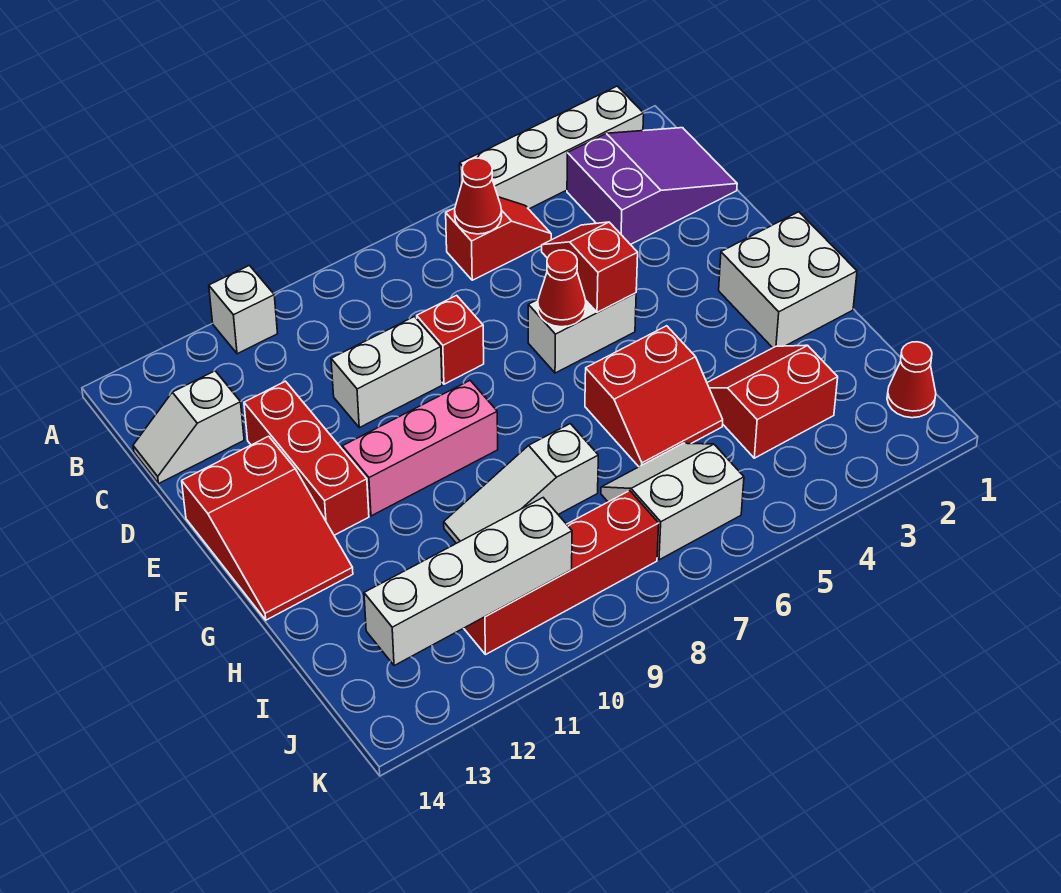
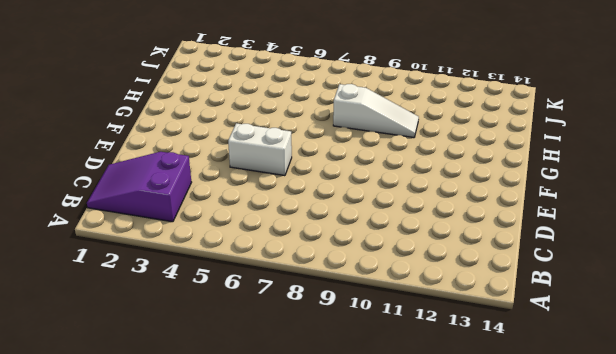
none -> white 1x4 brick [460,86,644,209]
none -> white 1x1 brick [209,265,278,354]
none -> red 1x2 slope [446,197,551,280]

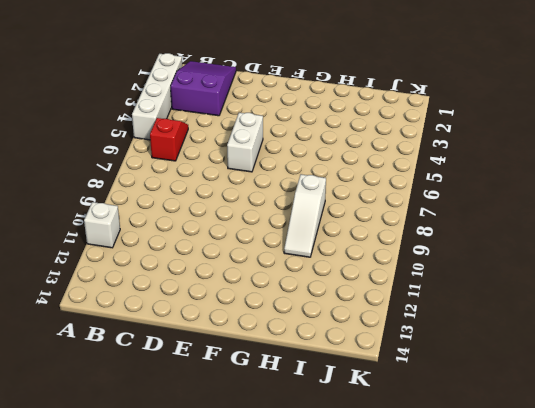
none -> white 1x2 slope [133,371,244,483]
none -> red 1x1 brick [417,295,484,384]
none -> white 1x2 brick [331,317,442,428]

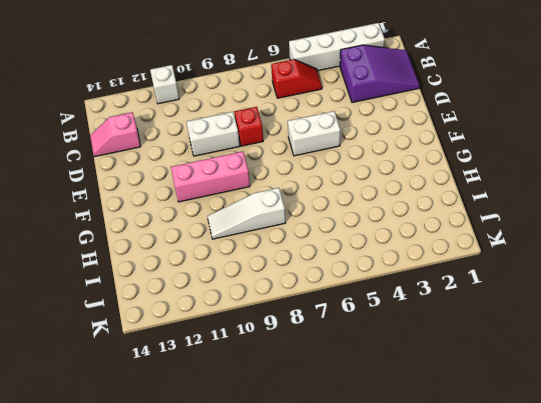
pink 1x2 slope [90,112,141,157] -> white 1x2 slope [133,371,244,483]
none -> red 1x3 brick [244,381,369,535]
none -> red 2x3 slope [182,436,353,620]
none -> white 2x2 brick [719,212,857,348]

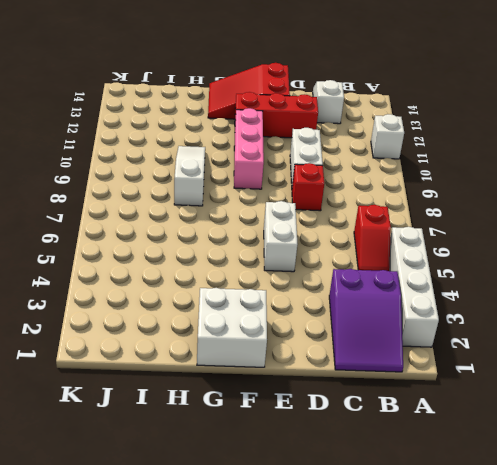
none -> red 2x2 slope [585,326,723,467]
none -> red 2x2 slope [707,345,838,458]
none -> white 2x2 slope [601,443,744,560]

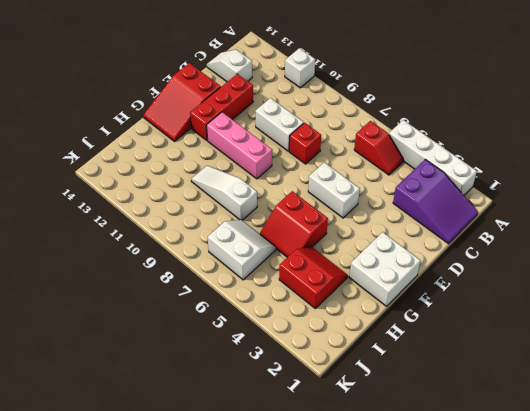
none -> red 1x1 cone [887,342,936,418]
none -> red 1x4 brick [464,491,659,655]
none -> red 1x1 cone [455,158,502,234]

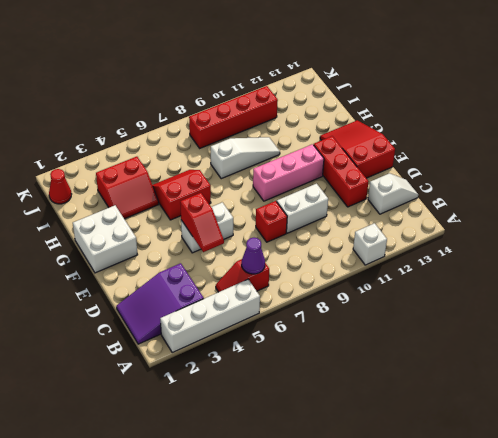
purple 1x1 cone [242,238,265,274] -> red 1x1 cone [455,158,502,234]
none -> white 2x2 slope [601,443,744,560]
none -> red 1x1 cone [538,250,586,327]
none -> white 1x4 brick [364,498,572,666]

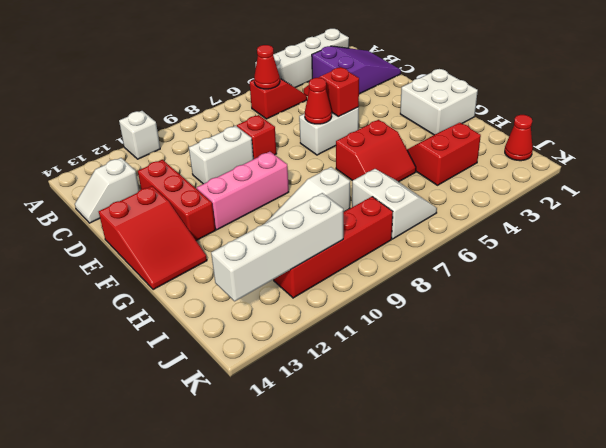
white 2x2 slope [352,169,437,239] -> white 2x2 slope turned to [601,443,744,560]

